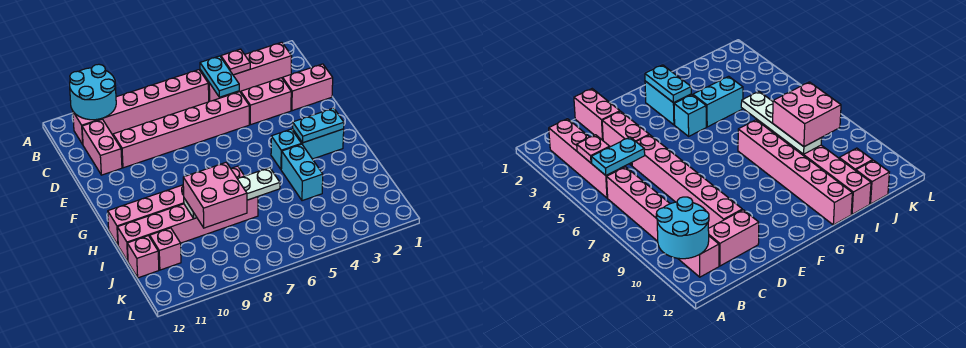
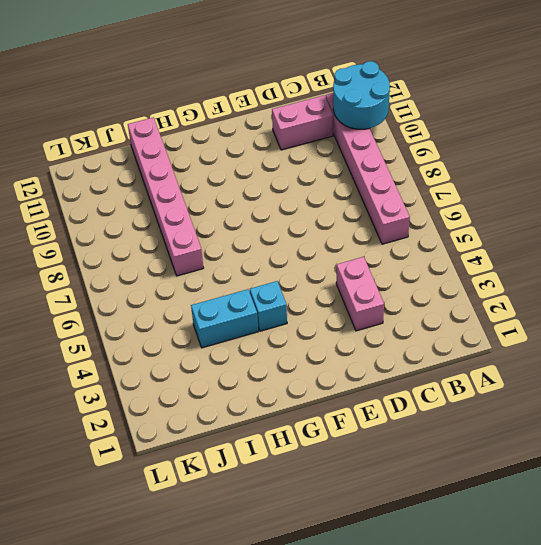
none -> pink 1x4 brick [200,42,292,102]
none -> pink 1x2 brick [283,64,333,111]
none -> pink 1x6 brick [113,92,249,168]

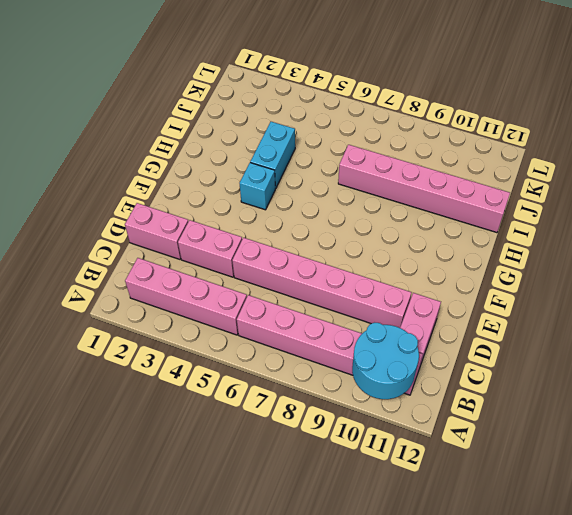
none -> cyan 1x2 brick [293,129,344,159]
none -> pink 1x6 brick [108,166,244,245]
none -> pink 1x1 brick [150,228,181,270]

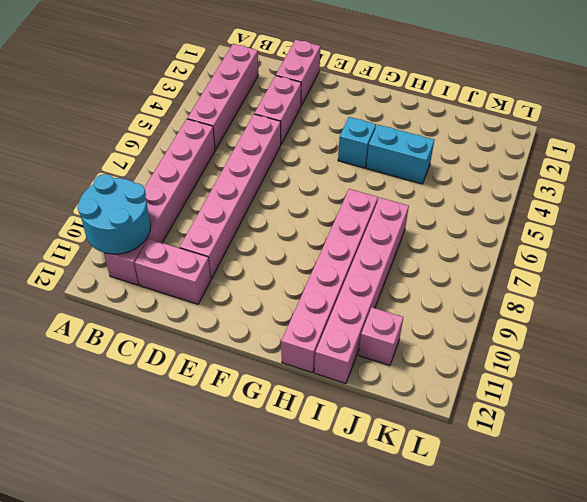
none -> cyan 1x2 brick [293,129,344,159]
none -> pink 1x1 brick [127,236,159,278]
none -> pink 1x1 plate [221,49,250,75]

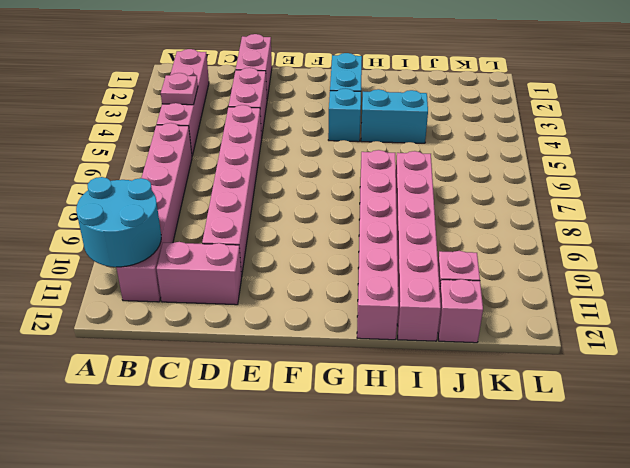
none -> cyan 1x2 plate [200,56,239,97]
none -> cyan 1x2 plate [293,108,344,143]
none -> white 1x4 plate [184,168,280,219]

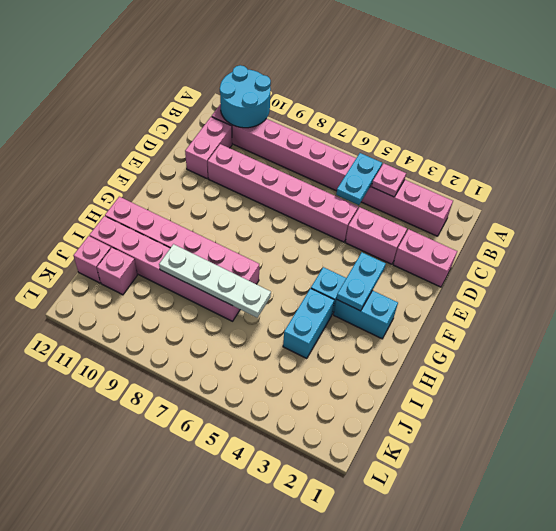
cyan 1x2 plate [336,253,386,311] -> cyan 1x2 plate turned to [293,108,344,143]
none -> pink 2x2 brick [183,163,247,228]

